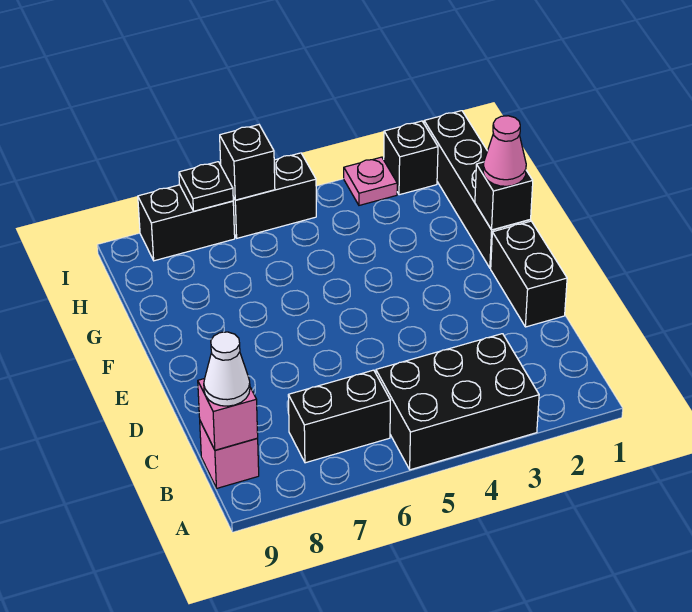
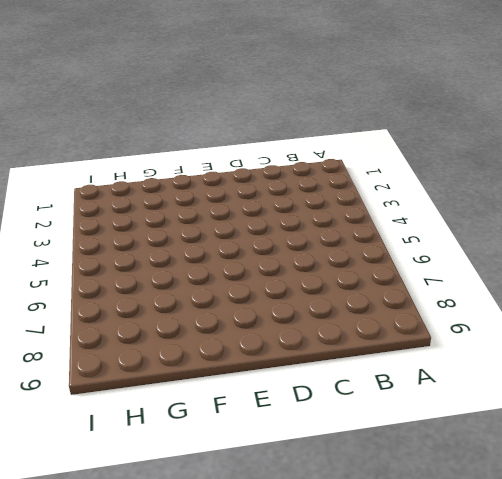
none -> black 2x3 brick [376,334,539,470]
none -> black 1x2 brick [288,370,390,463]
none -> pink 1x1 brick [200,421,259,488]

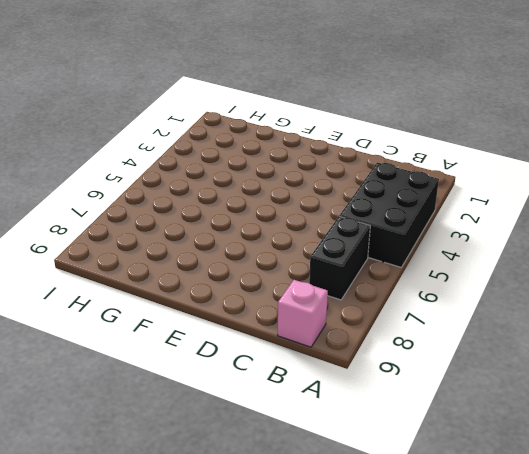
none -> black 1x2 brick [491,221,567,327]
none -> black 1x4 brick [424,111,531,268]
none -> black 1x1 brick [384,121,438,195]

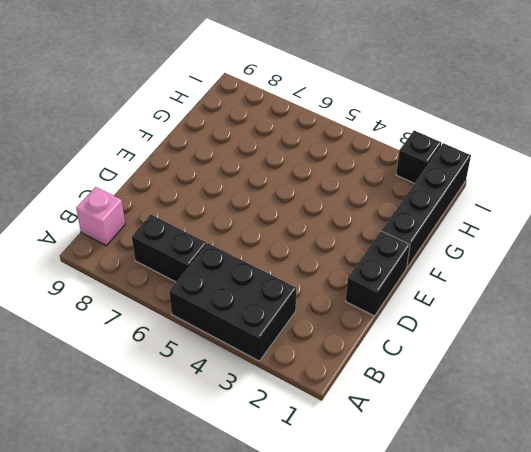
none -> pink 1x1 plate [344,157,397,205]
none -> black 1x2 brick [233,153,316,238]
none -> black 1x2 brick [138,185,235,261]

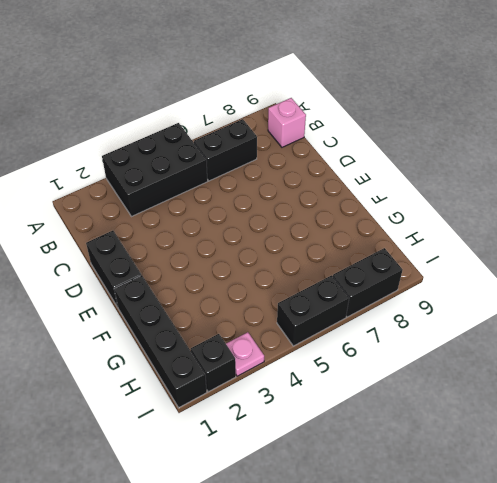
none -> pink 1x1 brick [198,378,258,450]
none -> black 1x1 brick [475,162,533,230]
none -> black 1x1 brick [220,125,275,200]

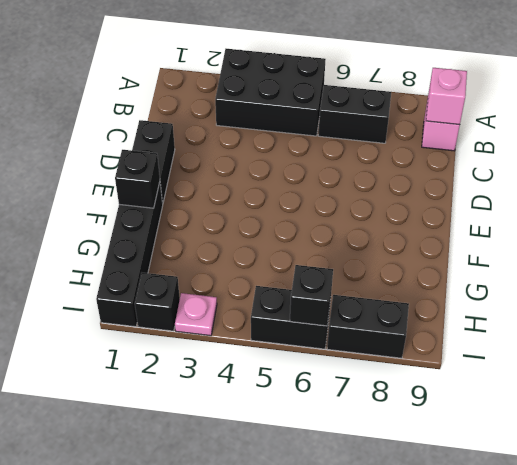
none -> black 1x1 plate [179,162,233,211]
none -> white 1x1 cone [204,332,250,406]
none -> pink 1x1 cone [483,116,526,186]

